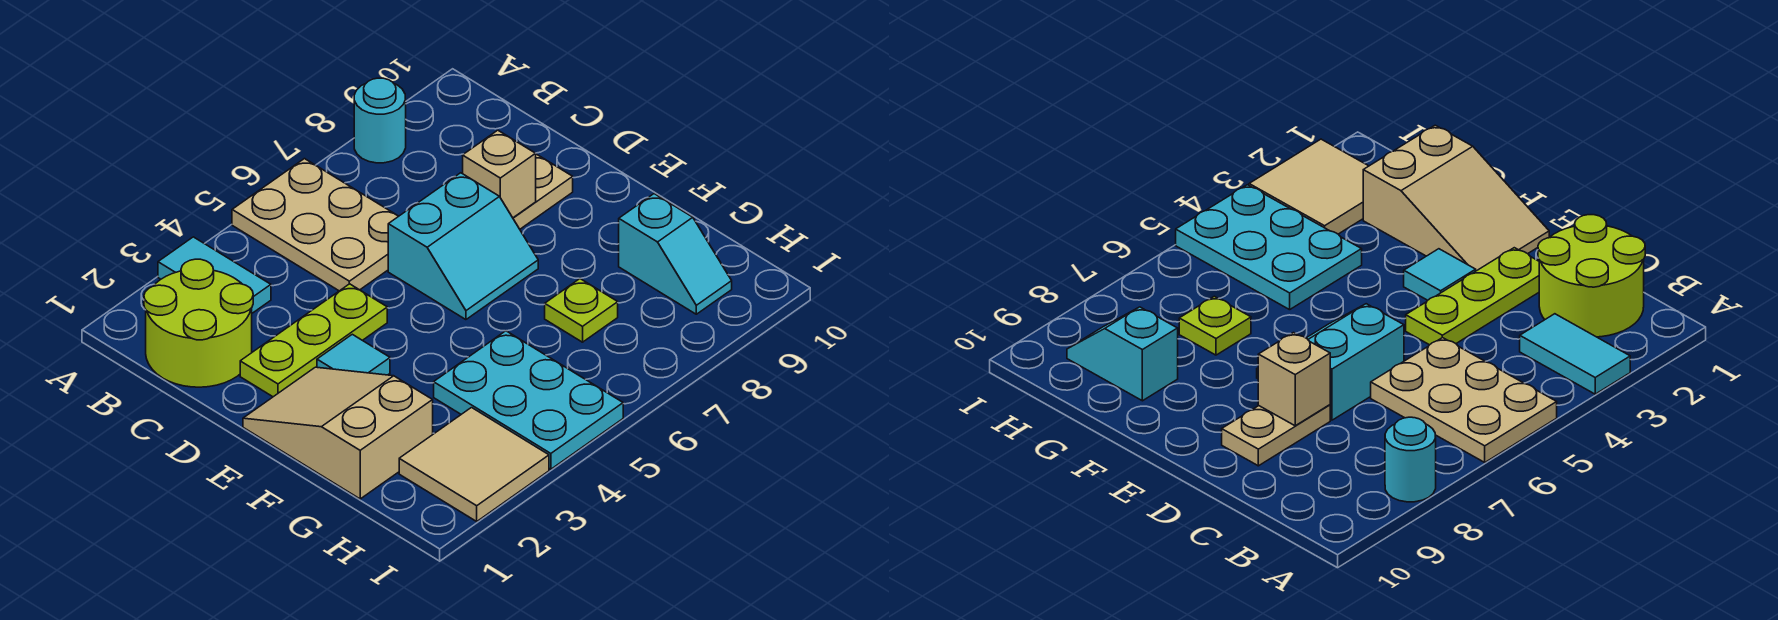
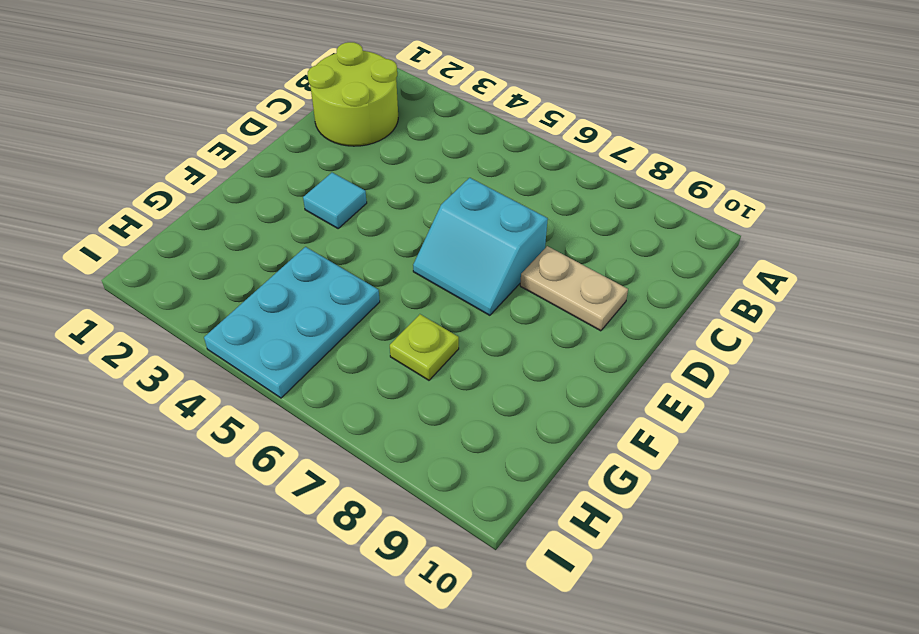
none -> cyan 1x2 tile [158,237,271,313]
none -> tan 2x3 plate [232,159,398,291]
none -> cyan 1x1 round brick [354,78,406,163]

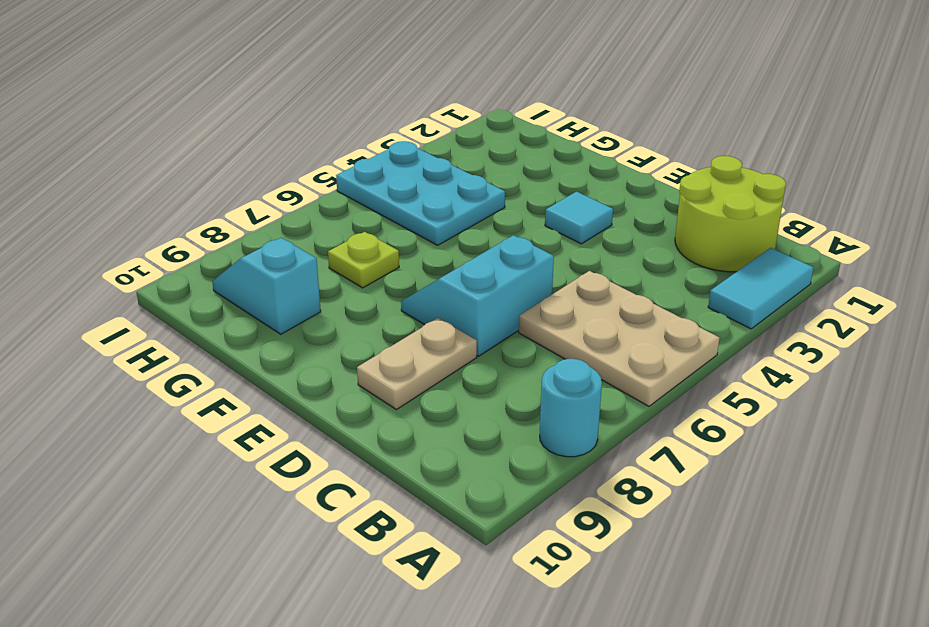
cyan 1x2 tile [708,248,813,329] -> cyan 1x2 tile turned to [158,237,271,313]
none -> lime 1x3 plate [240,284,387,397]
none -> tan 2x3 slope [243,367,433,499]
none -> tan 2x2 tile [399,408,549,521]

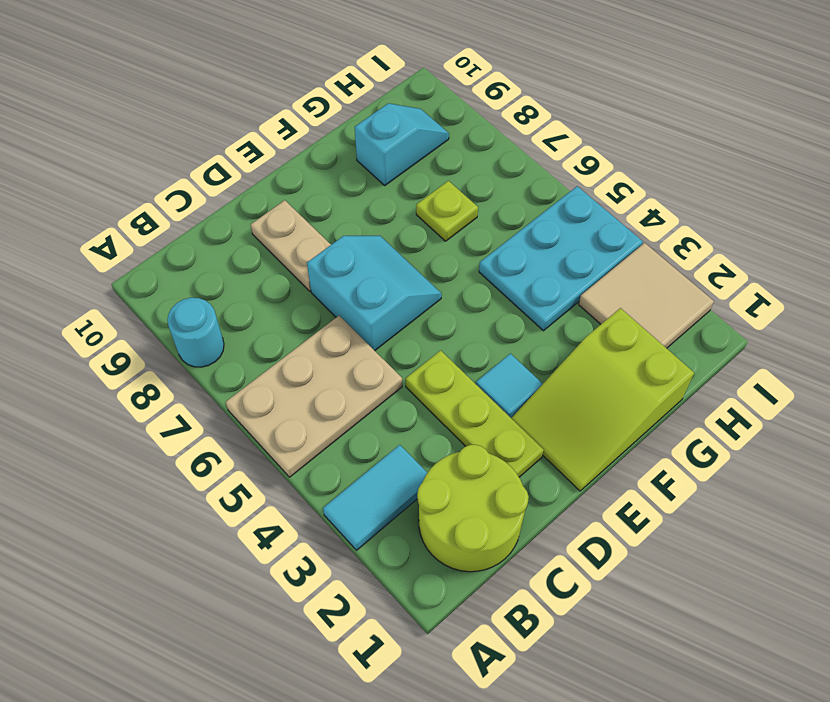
lime 2x3 slope [511,308,694,491] -> tan 2x3 slope [243,367,433,499]
none -> tan 1x1 brick [463,130,536,218]

